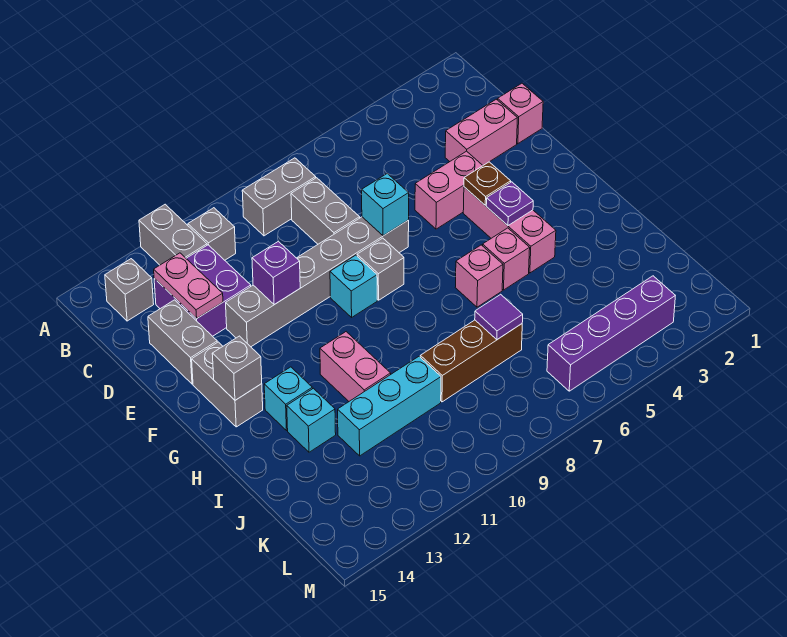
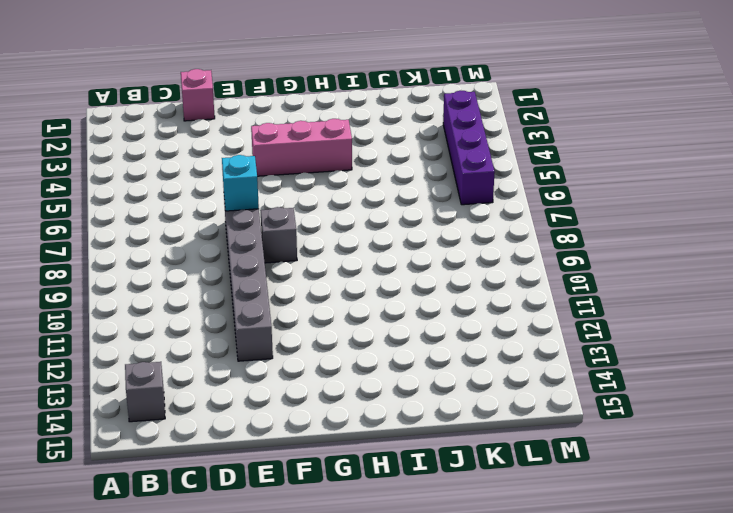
none -> grey 1x2 brick [139,204,207,265]
none -> grey 1x2 brick [242,158,316,236]
none -> grey 1x1 brick [188,208,236,260]
none -> grey 1x2 brick [291,178,360,244]

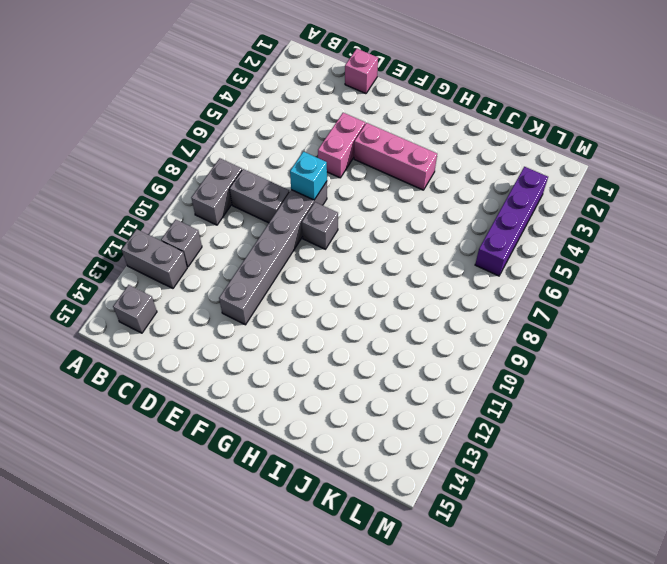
none -> purple 2x2 brick [154,245,251,336]
none -> pink 1x2 brick [445,99,517,165]
none -> grey 1x2 brick [148,300,217,384]
none -> cyan 1x1 brick [330,255,377,317]

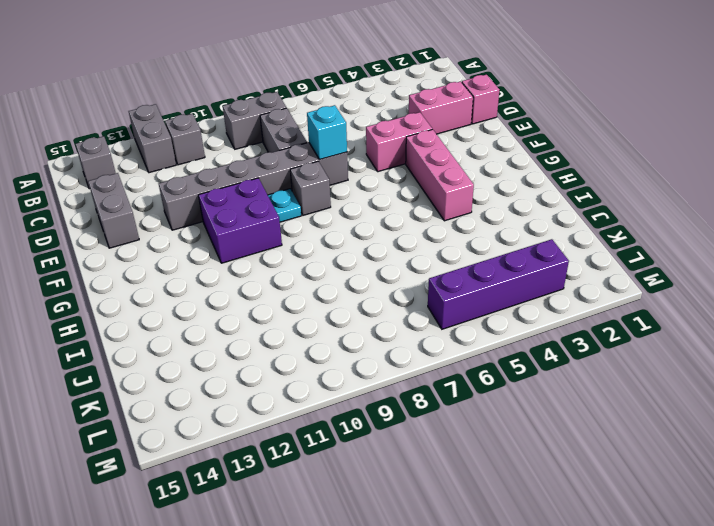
cyan 1x1 plate [268,189,301,222] -> cyan 1x1 brick [330,255,377,317]
purple 2x2 brick [199,178,282,263] -> purple 2x2 brick moved to [154,245,251,336]
none -> grey 1x2 brick [192,342,263,427]
none -> pink 1x1 brick [483,228,530,290]
none -> pink 1x1 brick [455,245,503,307]
none -> pink 1x2 brick [320,332,391,401]

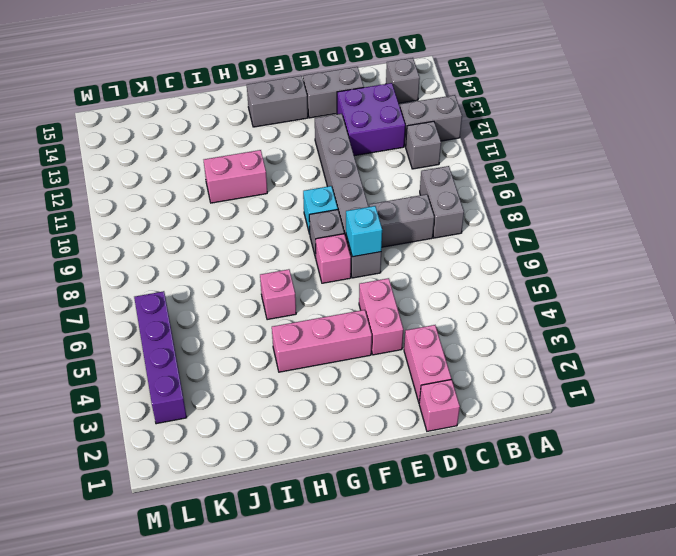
pink 1x1 brick [316,234,351,283] -> pink 1x1 brick moved to [483,228,530,290]
none -> cyan 1x1 brick [264,367,312,430]
none -> cyan 1x1 brick [287,388,336,452]
none -> brown 1x3 brick [420,320,522,402]
none -> cyan 1x3 brick [338,356,441,456]

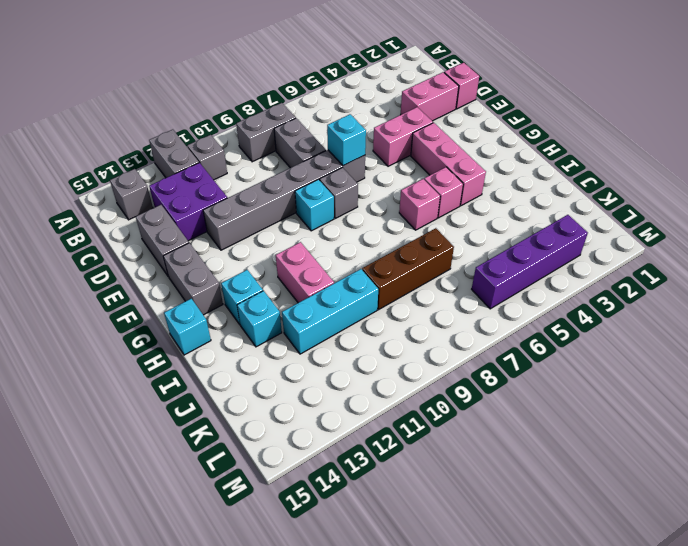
cyan 1x1 brick [164,299,211,355] -> none
none -> pink 1x2 plate [154,253,223,319]
none -> purple 1x1 brick [252,241,300,305]
none -> brown 1x1 plate [464,162,511,205]
none -> purple 1x1 plate [486,182,533,225]

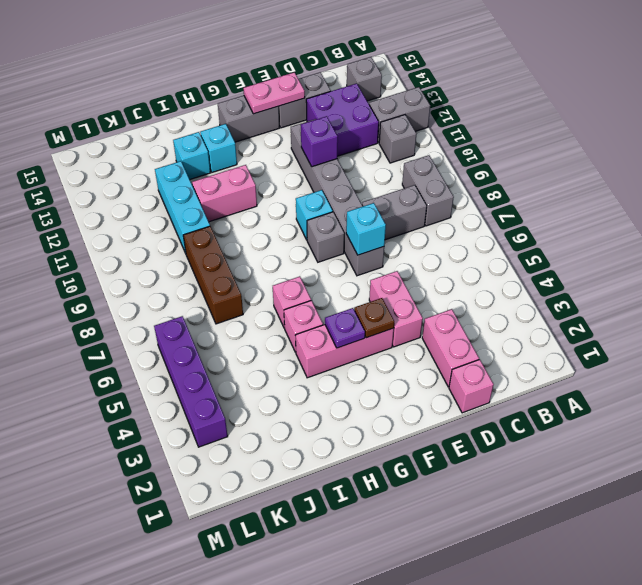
pink 1x2 plate [243,72,305,114] -> pink 1x2 plate moved to [154,253,223,319]
none -> grey 1x1 brick [212,336,262,400]
none -> purple 1x1 tile [475,294,523,340]

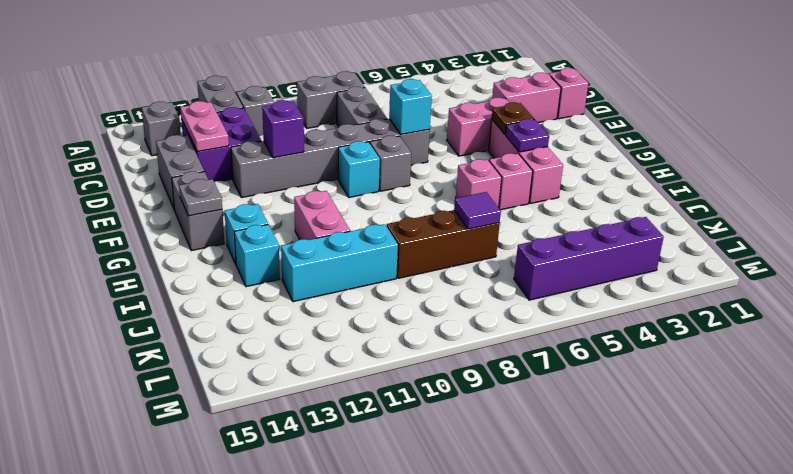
grey 1x1 plate [179,179,222,216] -> grey 1x1 brick [212,336,262,400]

